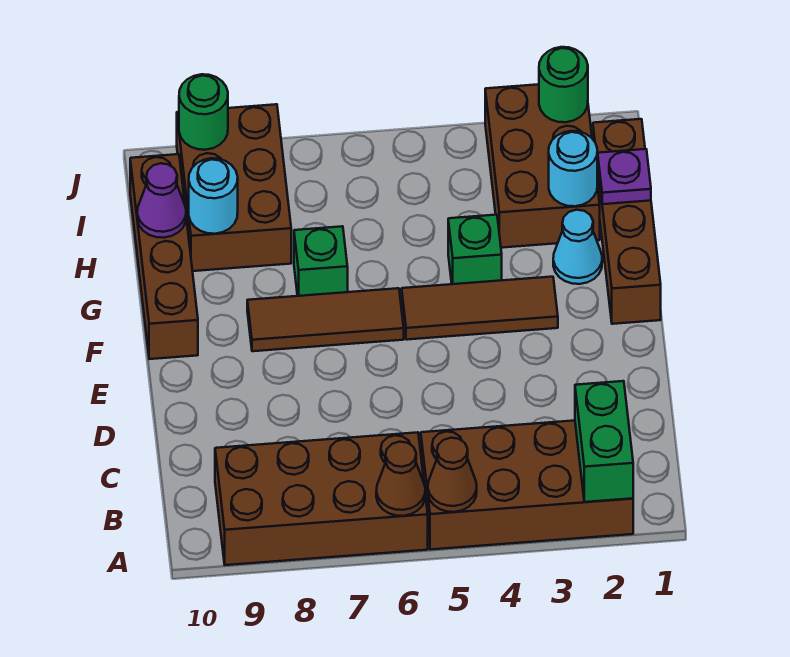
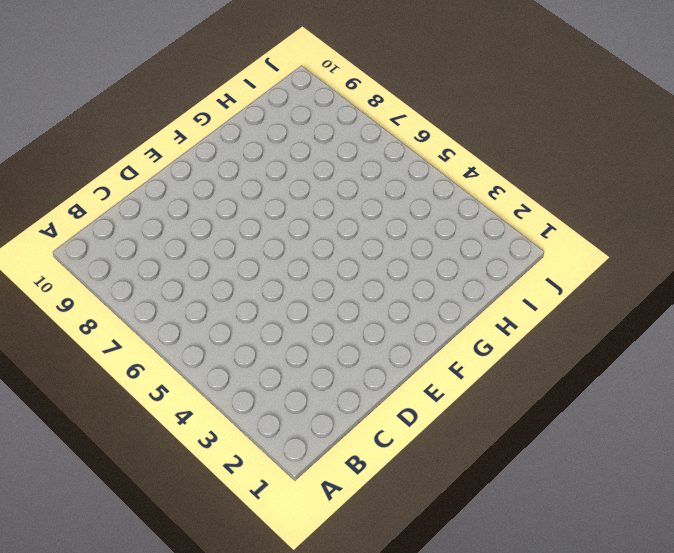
none -> brown 2x4 brick [421,421,633,550]
none -> brown 2x4 brick [215,432,428,565]
none -> brown 1x4 brick [593,119,661,324]

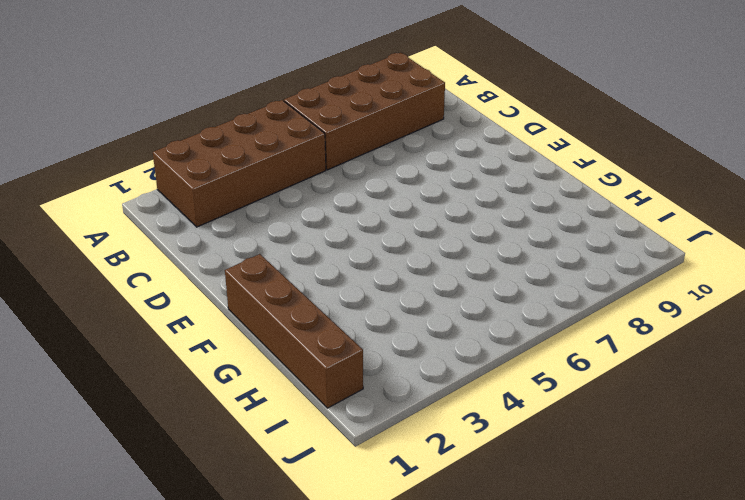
none -> brown 1x3 tile [402,277,558,340]
none -> brown 1x3 tile [247,288,404,351]
none -> brown 1x4 brick [130,154,198,359]

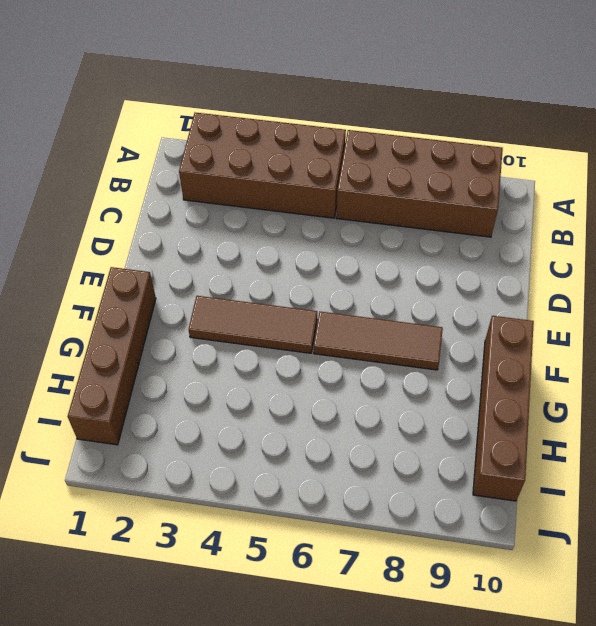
none -> cyan 1x1 cone [553,210,602,284]
none -> green 1x1 brick [448,215,502,284]
none -> green 1x1 brick [294,226,348,296]

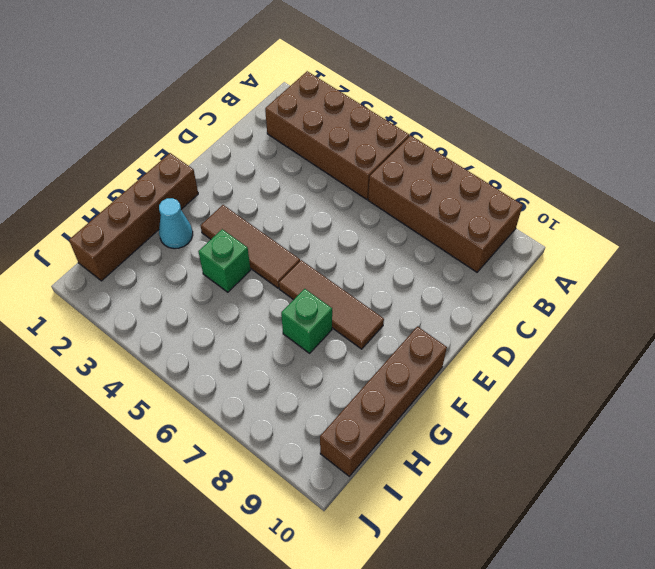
none -> brown 2x3 brick [485,84,600,248]
none -> brown 2x3 brick [177,104,291,271]
none -> green 1x2 brick [575,381,633,502]

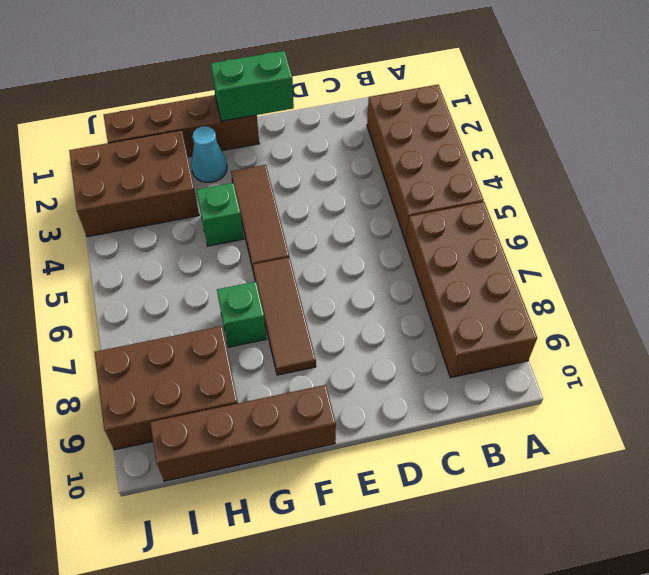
green 1x2 brick [211,51,294,121] -> green 1x2 brick moved to [575,381,633,502]
none -> brown 1x1 cone [428,438,477,512]
none -> brown 1x1 cone [376,442,425,516]
none -> purple 1x1 plate [597,149,651,204]

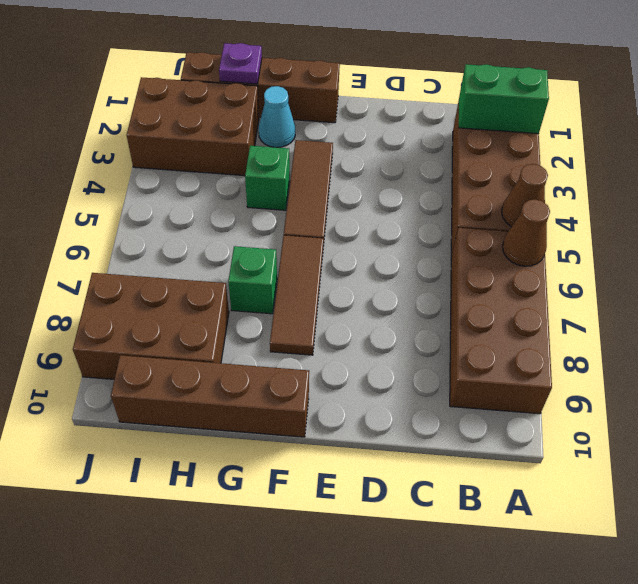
none -> cyan 1x1 round brick [549,131,597,206]
none -> cyan 1x1 round brick [189,158,238,234]
none -> purple 1x1 cone [137,163,186,238]

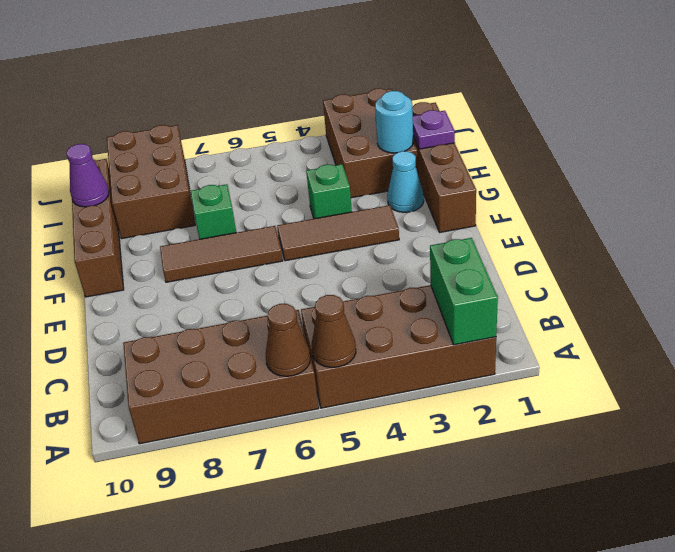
none -> cyan 1x1 round brick [189,158,238,234]
none -> green 1x1 round brick [539,47,588,122]
none -> green 1x1 round brick [179,74,228,150]

